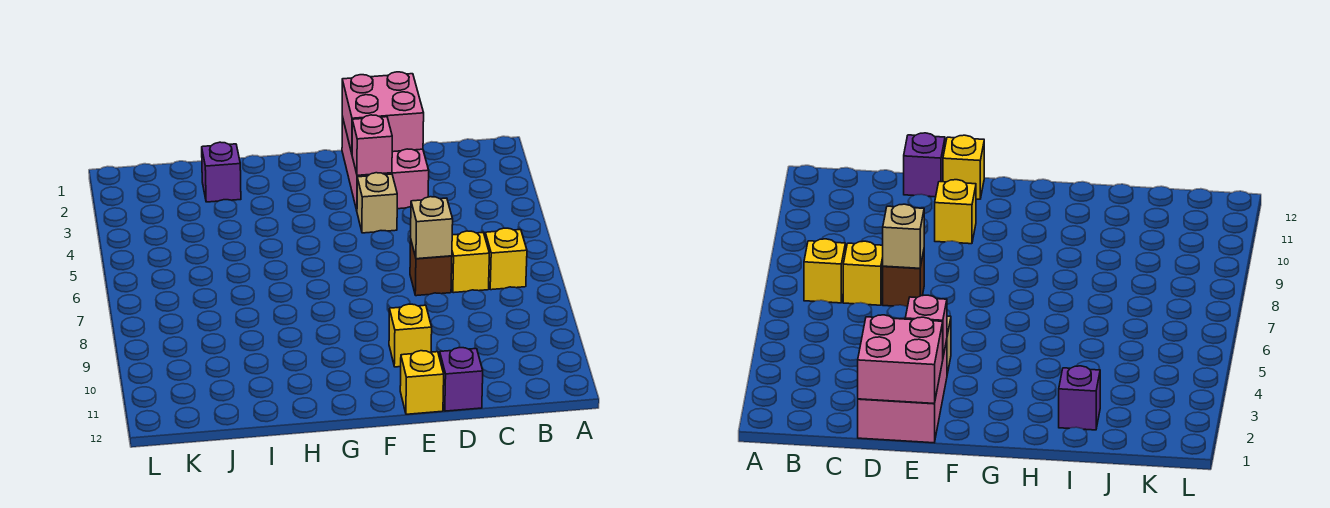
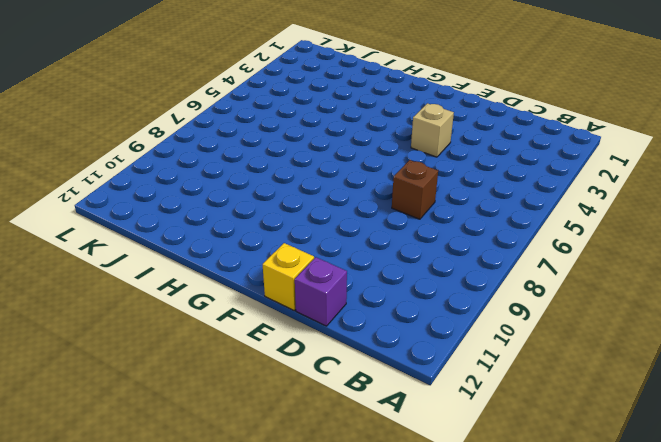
none -> yellow 1x1 brick [485,228,527,290]
none -> yellow 1x1 brick [451,231,489,293]
none -> pink 2x3 brick [342,117,429,210]

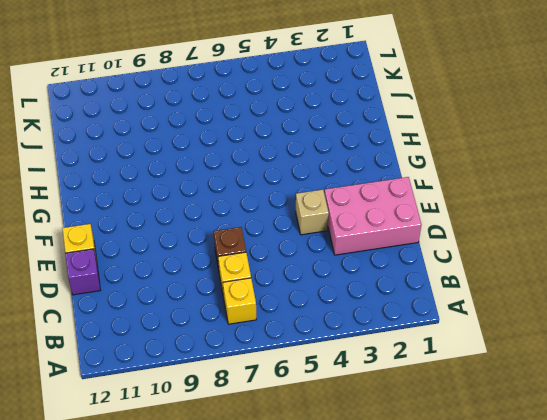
none -> yellow 1x1 brick [389,304,432,367]
none -> purple 1x1 brick [202,142,241,202]
none -> pink 2x2 brick [342,72,424,153]

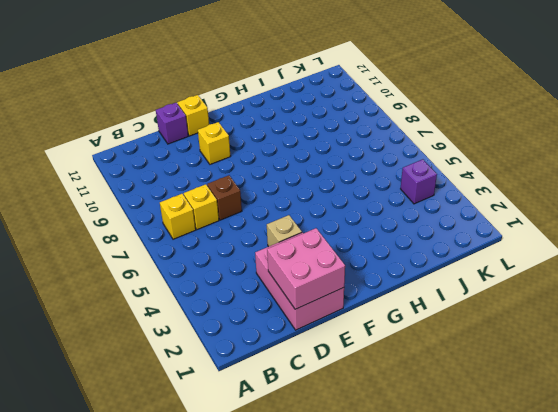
purple 1x1 brick [401,159,437,204] -> purple 1x1 brick moved to [202,142,241,202]
none -> tan 1x1 brick [411,197,453,259]
none -> pink 1x1 brick [352,115,392,175]

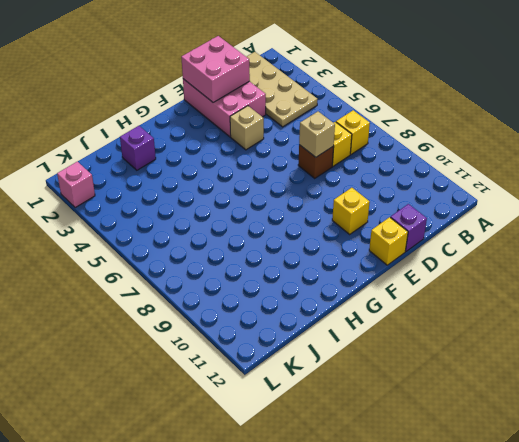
tan 2x4 plate [246,52,318,127] -> none
pink 1x1 brick [57,161,95,208] -> pink 1x1 brick moved to [352,115,392,175]

